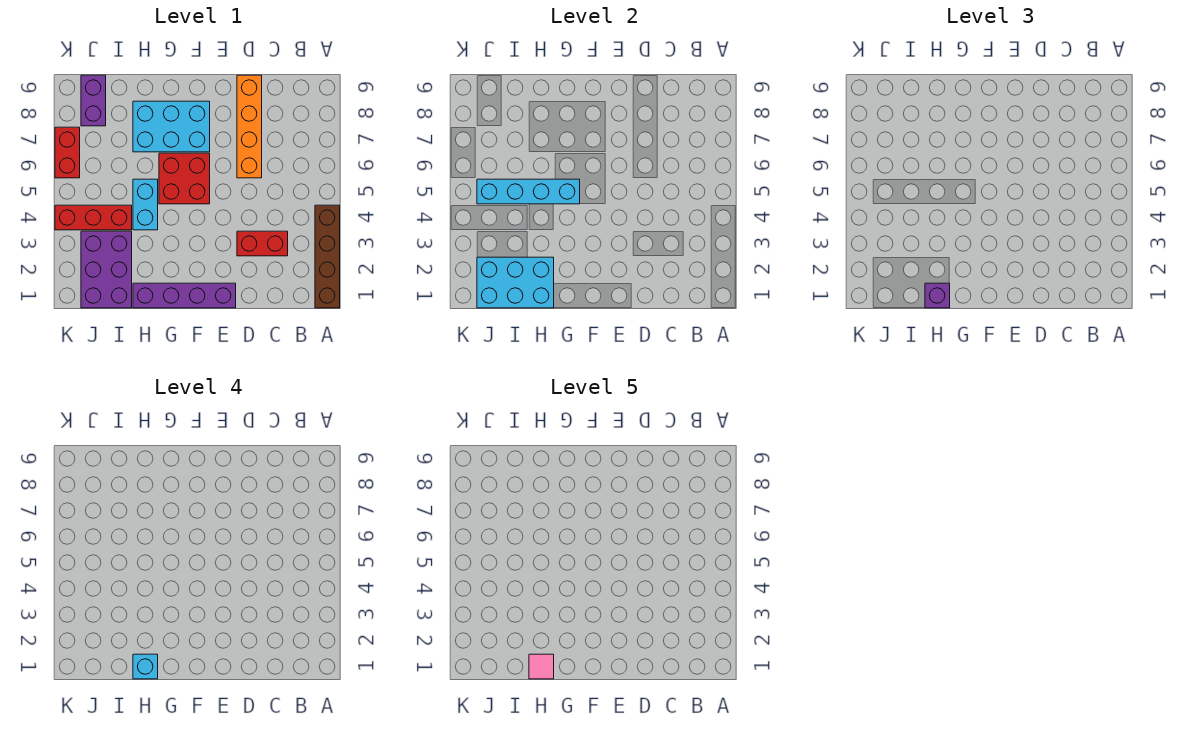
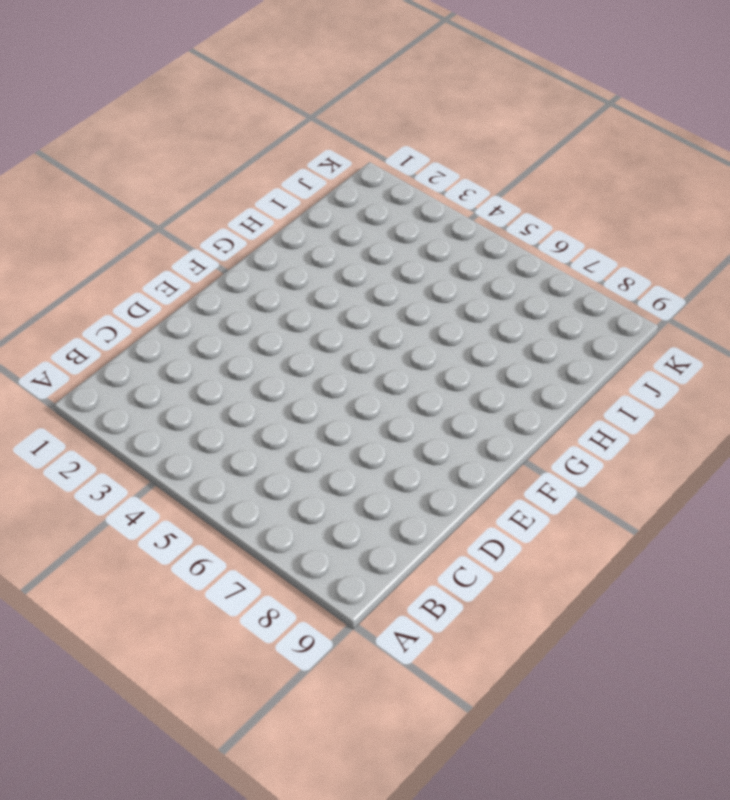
none -> brown 1x4 brick [315,205,340,308]
none -> red 1x2 brick [237,231,288,256]
none -> orange 1x4 brick [237,75,262,178]

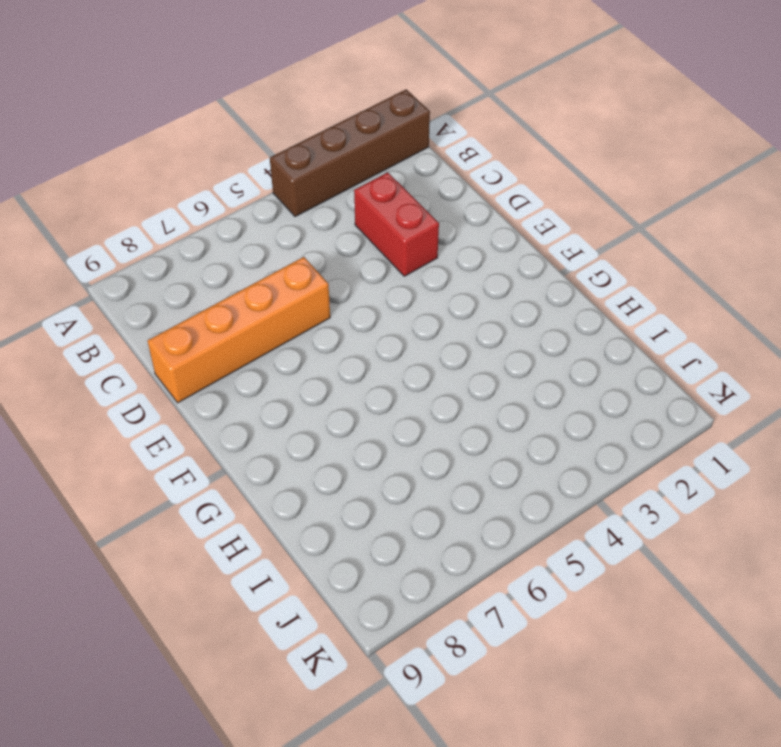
none -> purple 1x4 brick [133,283,236,308]
none -> red 2x2 brick [159,153,210,204]
none -> cyan 2x3 brick [133,101,210,152]

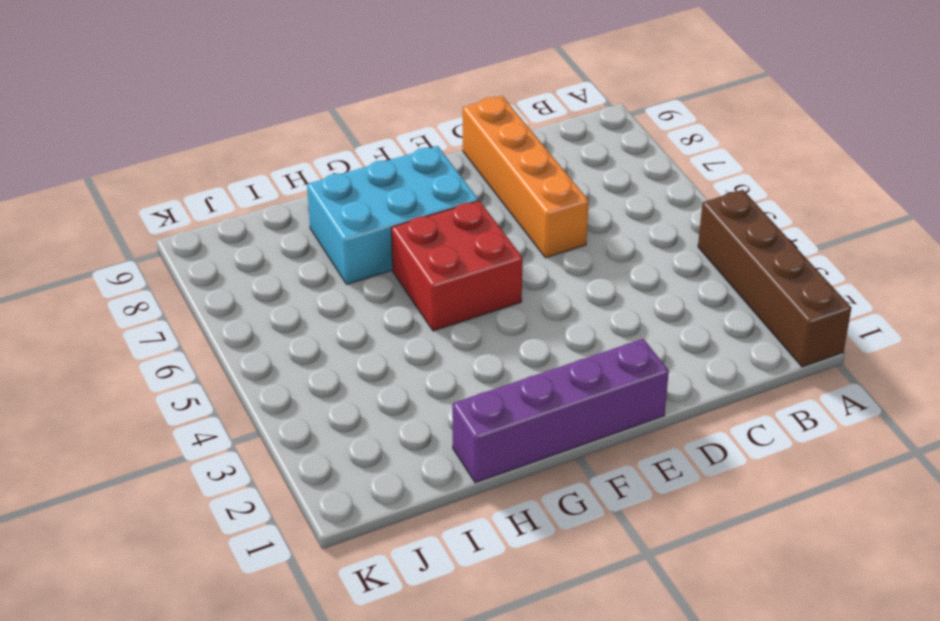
none -> red 1x2 brick [237,231,288,256]
none -> cyan 1x2 brick [133,179,158,230]
none -> purple 2x3 brick [81,231,132,308]

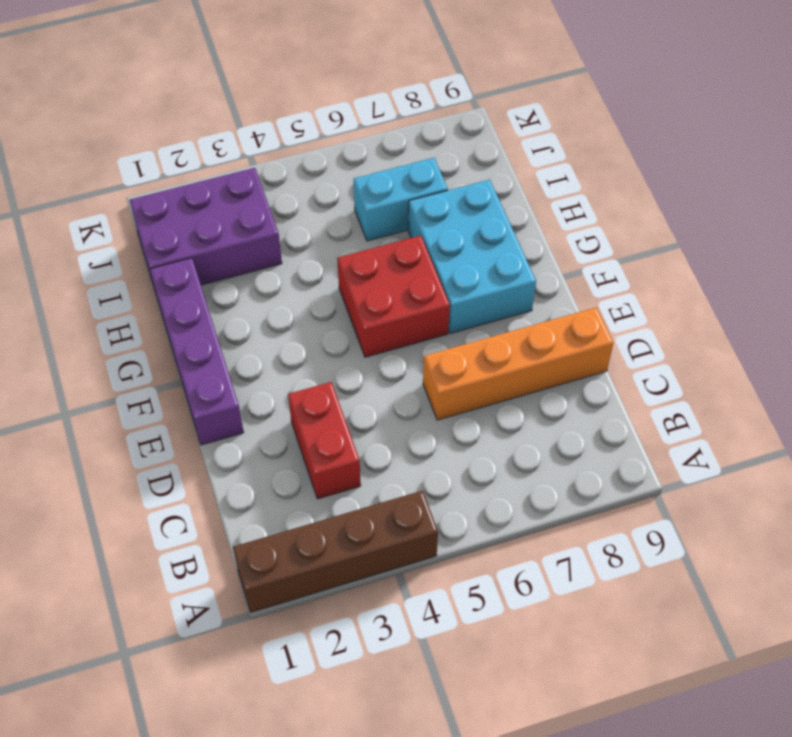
cyan 1x2 brick [353,158,448,241] -> cyan 1x2 brick moved to [133,179,158,230]
none -> red 1x3 brick [55,205,132,230]
none -> purple 1x2 brick [81,75,106,126]
none -> red 1x2 brick [55,127,80,178]

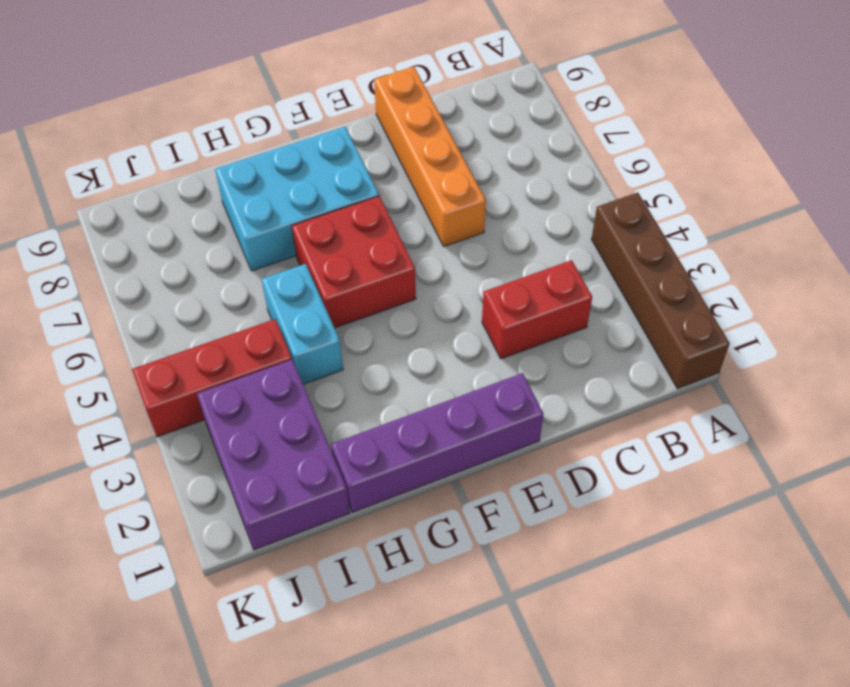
none -> purple 1x2 brick [81,75,106,126]
none -> red 1x2 brick [55,127,80,178]
none -> cyan 1x4 brick [477,179,580,204]

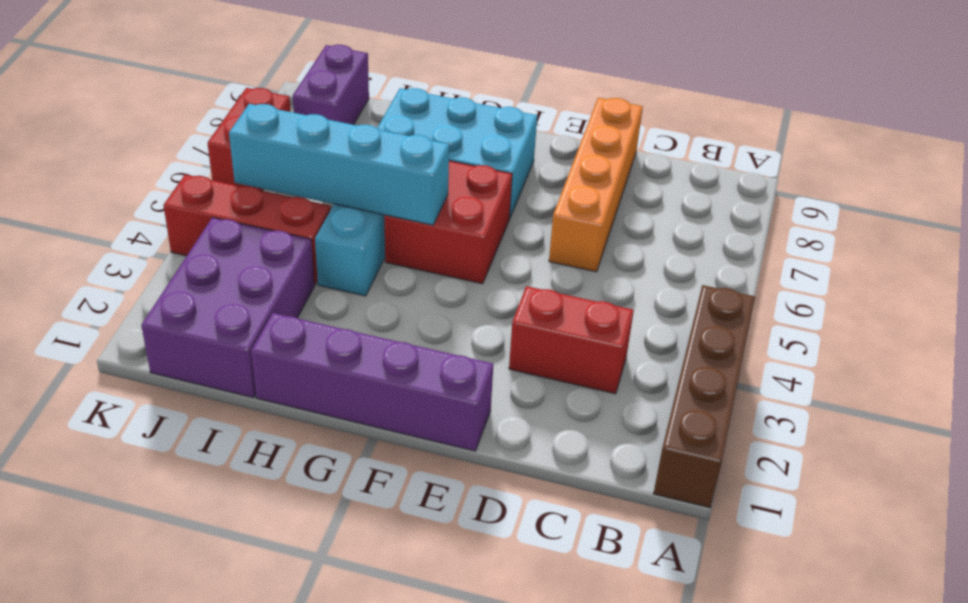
none -> cyan 2x3 brick [477,257,554,308]
none -> purple 1x1 brick [925,283,950,308]
none -> cyan 1x1 brick [133,654,158,679]

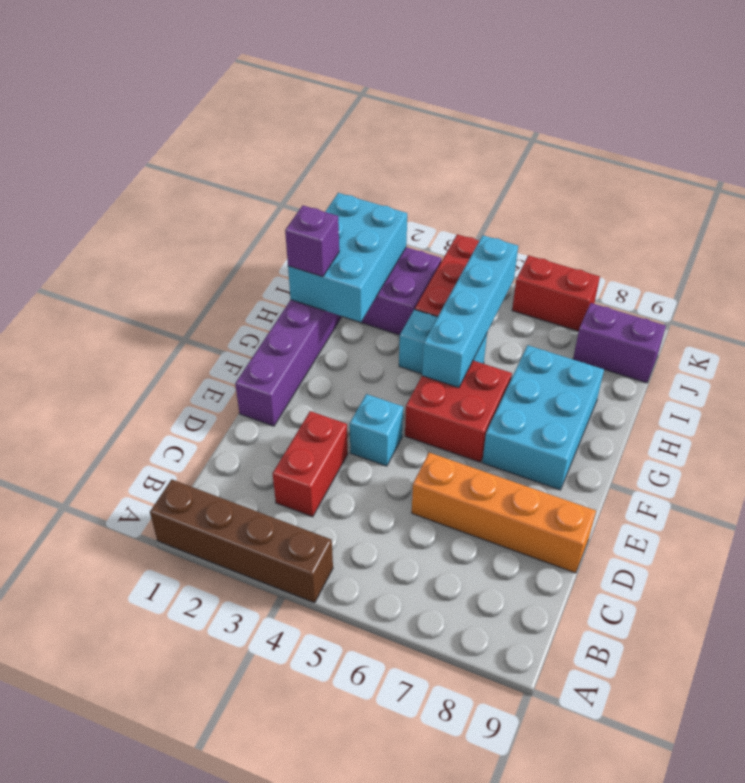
cyan 1x1 brick [350,394,403,466] -> cyan 1x1 brick moved to [133,654,158,679]
none -> pink 1x1 tile [529,654,554,679]

